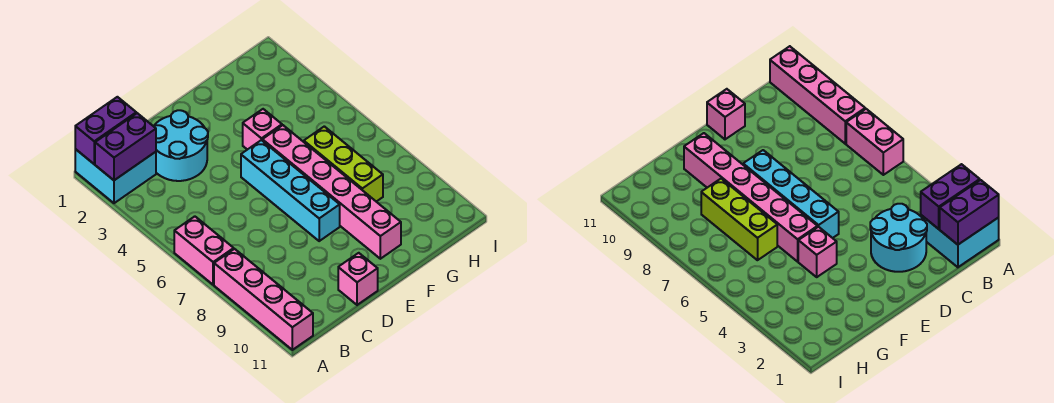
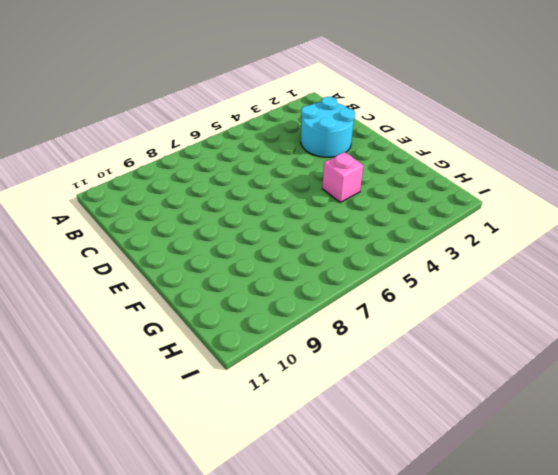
none -> cyan 2x2 brick [75,149,156,203]
none -> pink 1x2 brick [174,216,234,285]

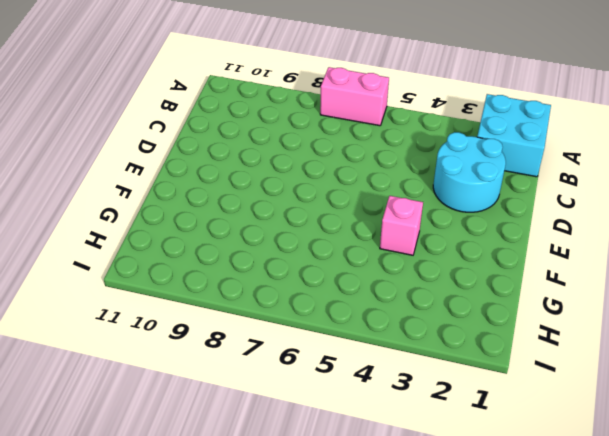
none -> pink 1x4 brick [214,249,313,350]
none -> pink 1x1 brick [338,253,378,305]

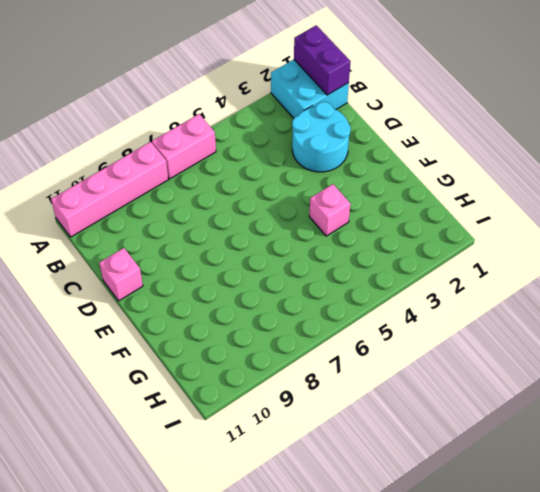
none -> cyan 1x4 brick [241,140,340,241]
none -> pink 1x6 brick [262,125,401,259]

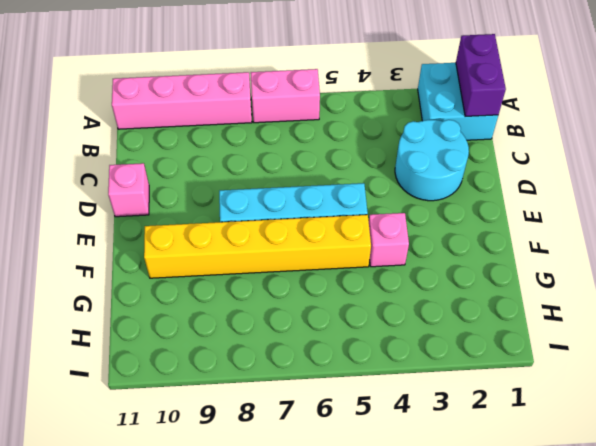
yellow 1x6 brick [144,215,371,278] -> pink 1x6 brick [262,125,401,259]
none -> lime 1x3 brick [304,126,383,202]
none -> purple 1x2 brick [95,113,156,180]

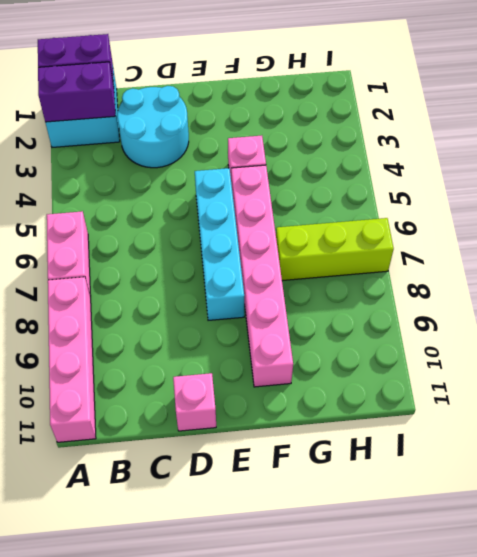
lime 1x3 brick [276,218,394,281] -> lime 1x3 brick turned to [304,126,383,202]

